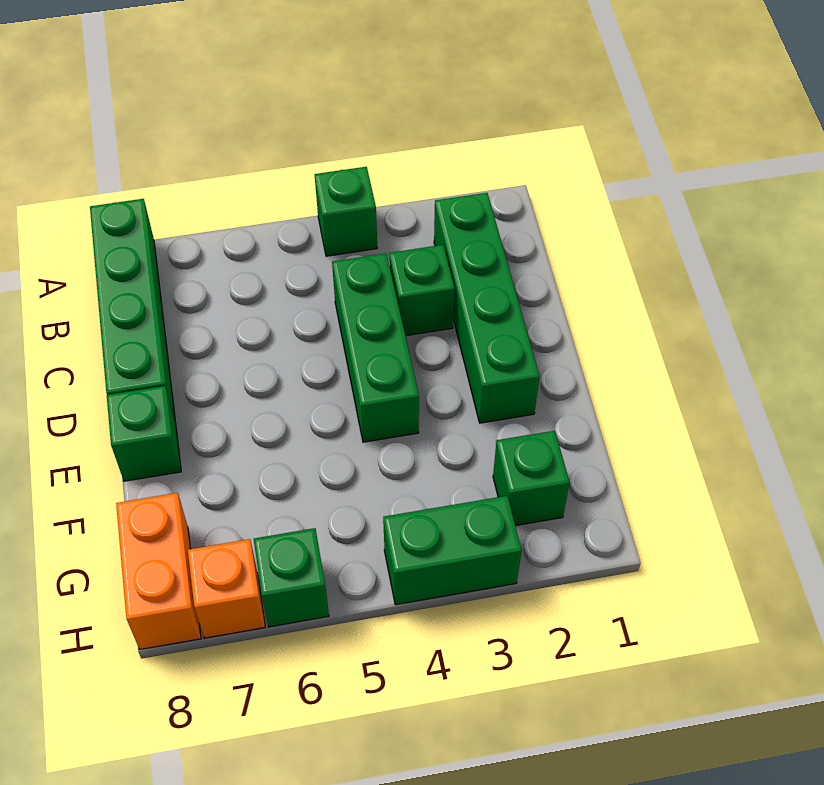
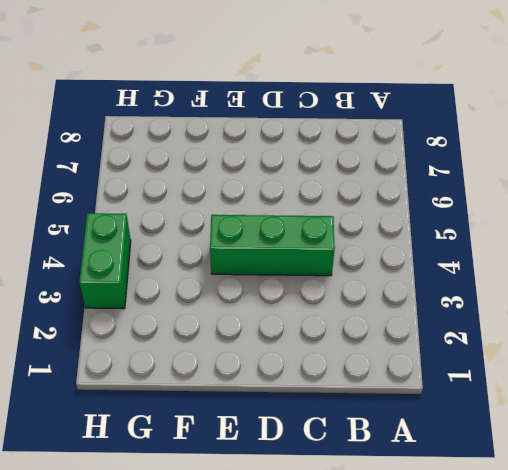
none -> green 1x1 brick [314,167,377,256]
none -> green 1x4 brick [90,199,175,419]

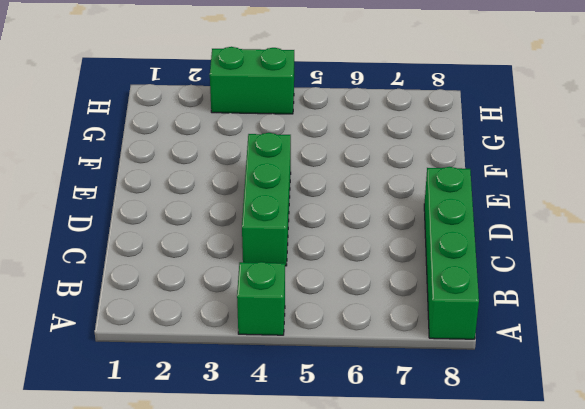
none -> green 1x4 brick [434,193,540,423]
none -> green 1x1 brick [389,245,455,336]

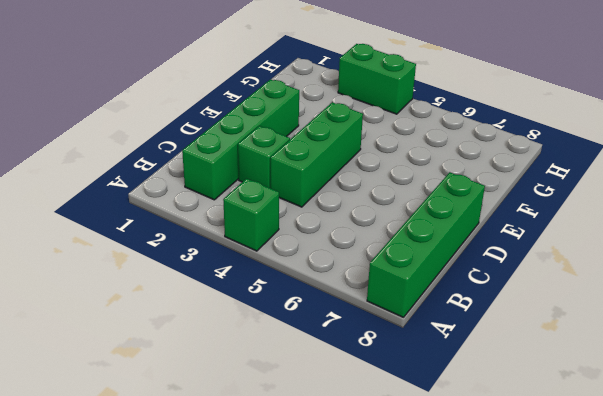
none -> green 1x1 brick [107,386,181,481]
none -> green 1x1 brick [493,431,570,526]

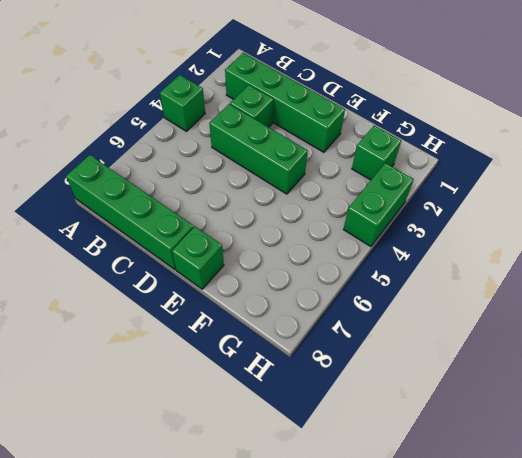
none -> orange 1x2 brick [116,493,201,649]
none -> green 1x1 brick [254,528,329,627]

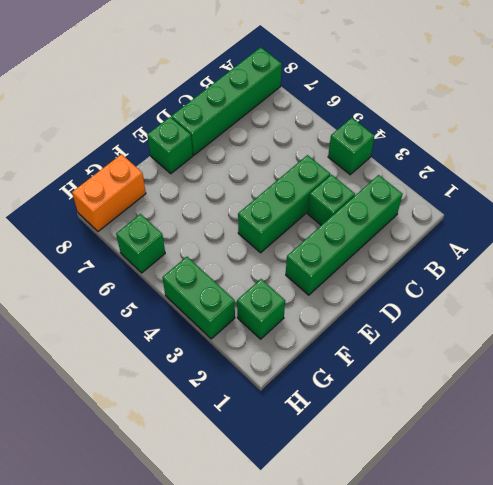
none -> orange 1x1 brick [188,539,265,638]

